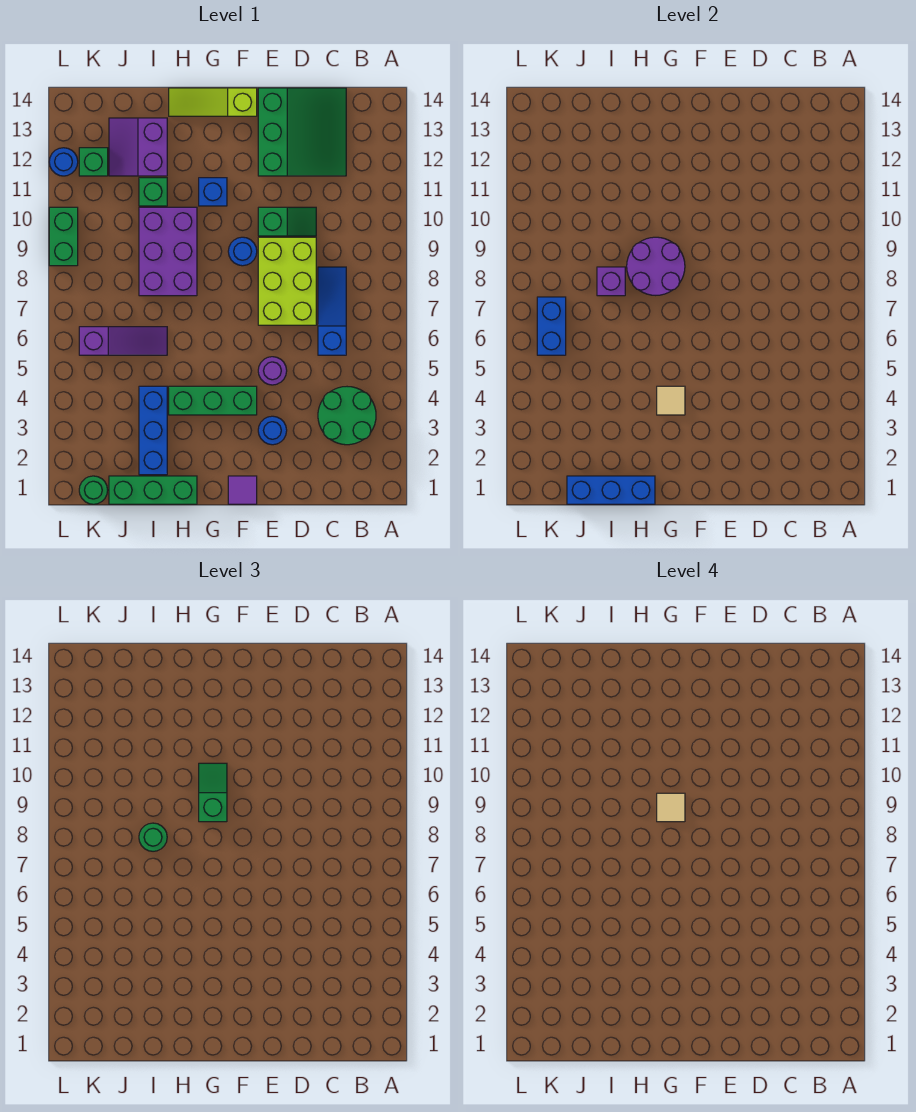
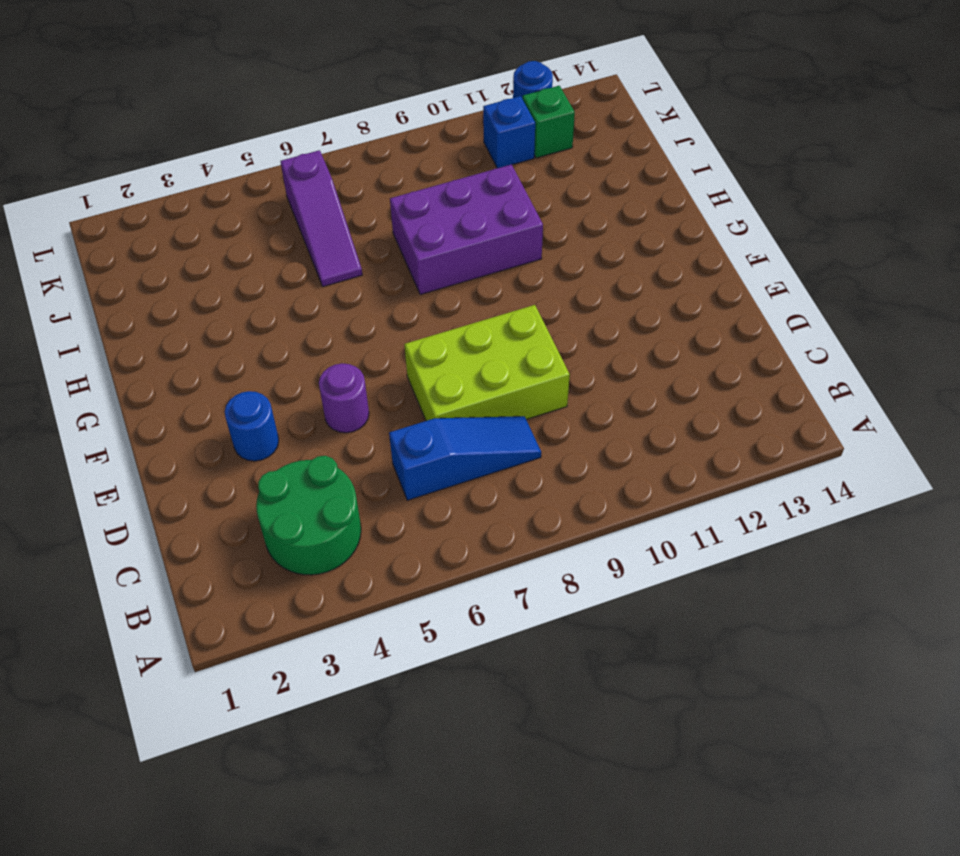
blue 1x1 brick [483,96,535,168] -> blue 1x1 brick moved to [199,178,227,206]
none -> green 3x3 slope [258,88,346,176]
none -> green 1x2 slope [258,207,316,236]
none -> purple 1x1 tile [228,476,257,504]
none -> green 1x3 brick [169,386,257,415]

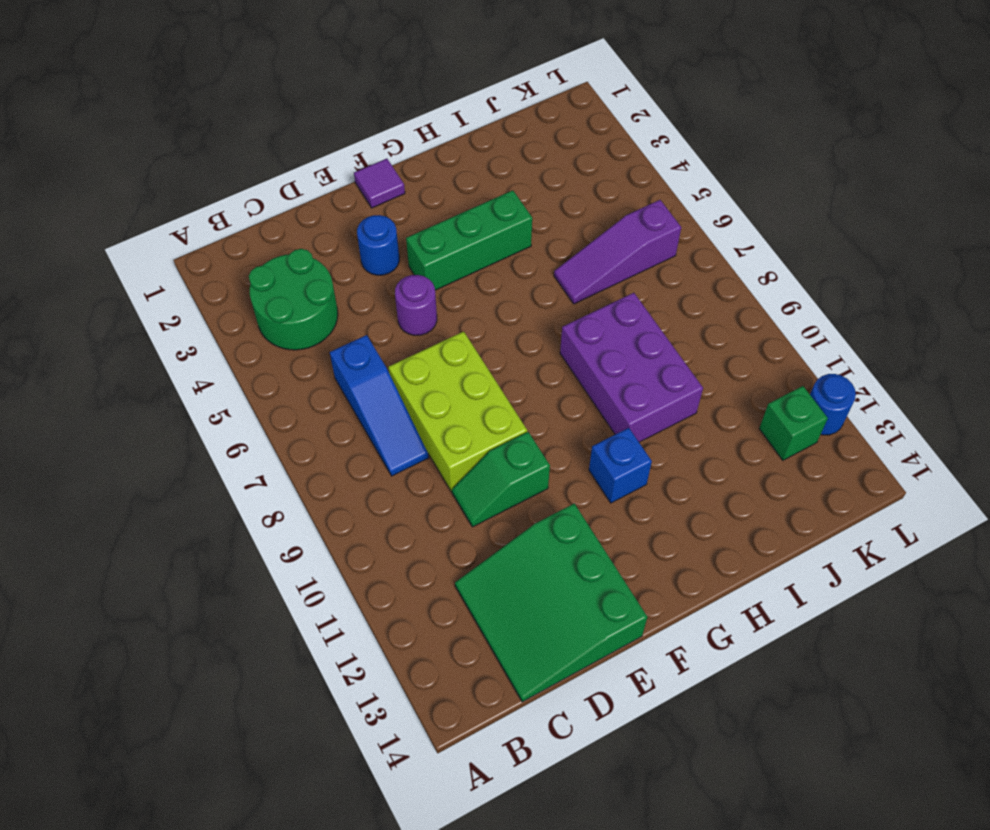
none -> blue 1x1 round brick [228,237,257,266]
none -> lime 1x3 slope [169,88,257,116]
none -> green 1x3 brick [109,476,197,504]
none -> blue 1x3 brick [139,386,167,475]

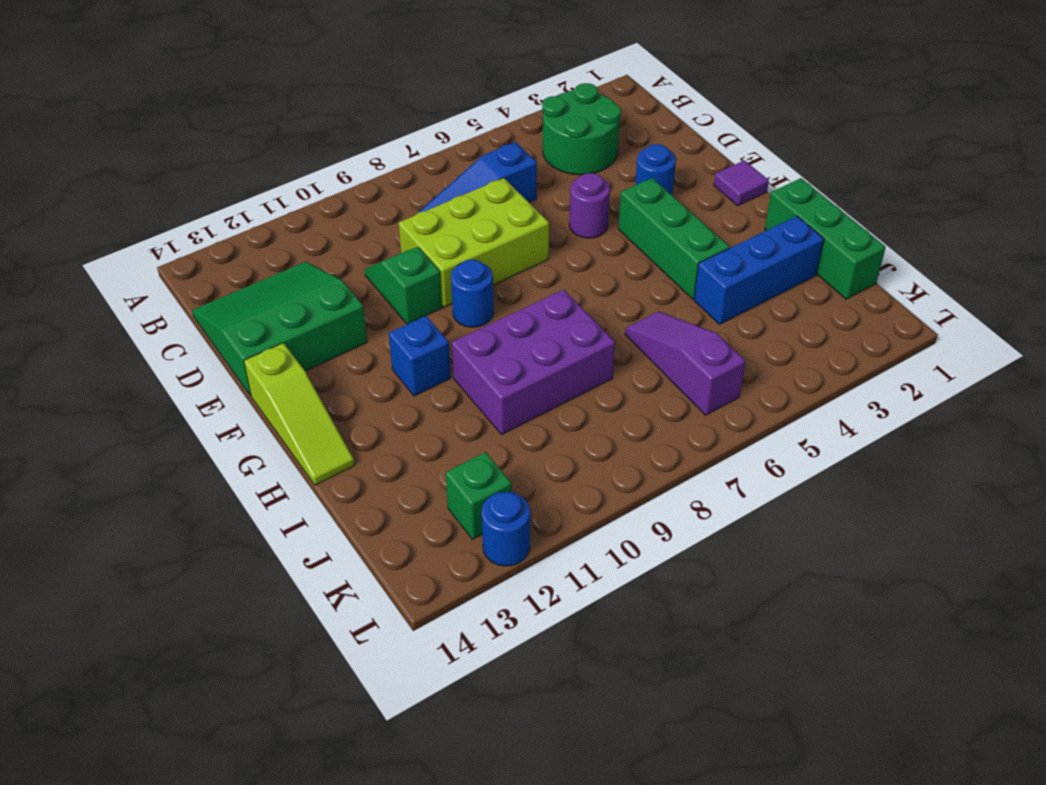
none -> green 1x1 brick [139,178,167,206]
none -> purple 2x2 slope [109,118,167,176]
none -> green 1x1 round brick [79,476,108,504]
none -> green 1x2 brick [49,207,78,266]

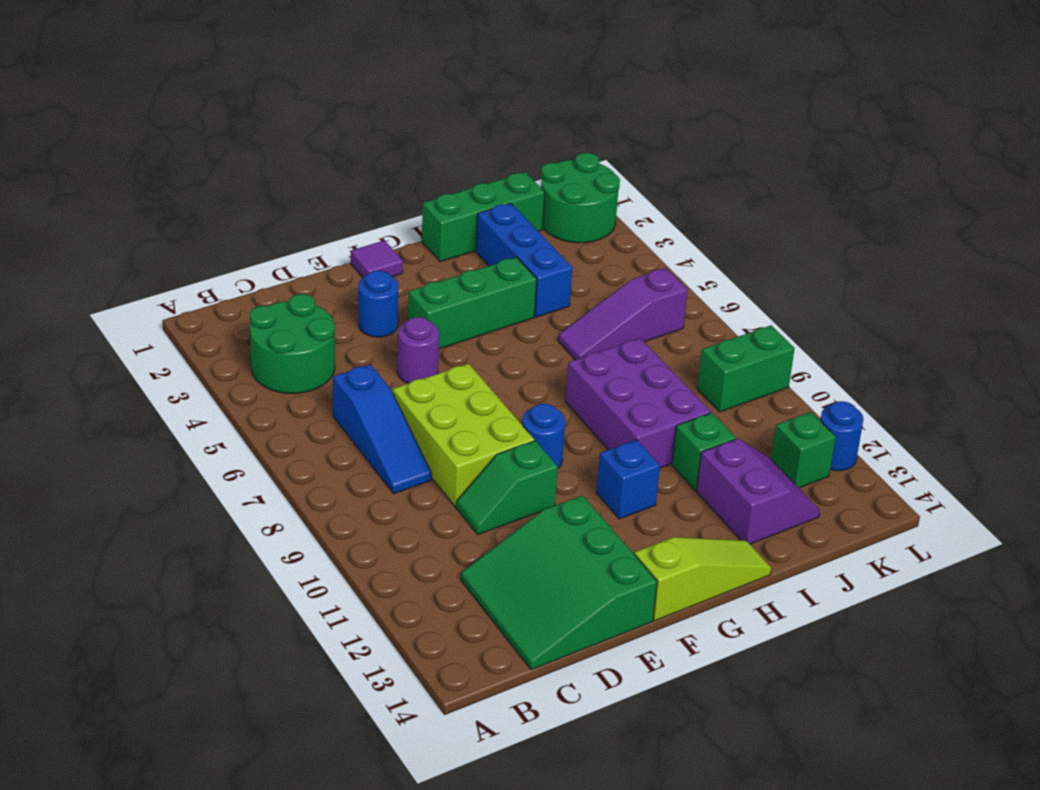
green 2x2 round brick [541,153,620,243] -> green 1x1 round brick [79,476,108,504]
green 1x2 brick [697,325,795,412] -> green 1x2 brick turned to [49,207,78,266]
none -> tan 1x1 tile [657,386,685,415]
none -> purple 2x2 round brick [627,237,685,295]
none -> blue 1x3 brick [567,476,655,504]
none -> purple 1x1 brick [597,267,625,296]

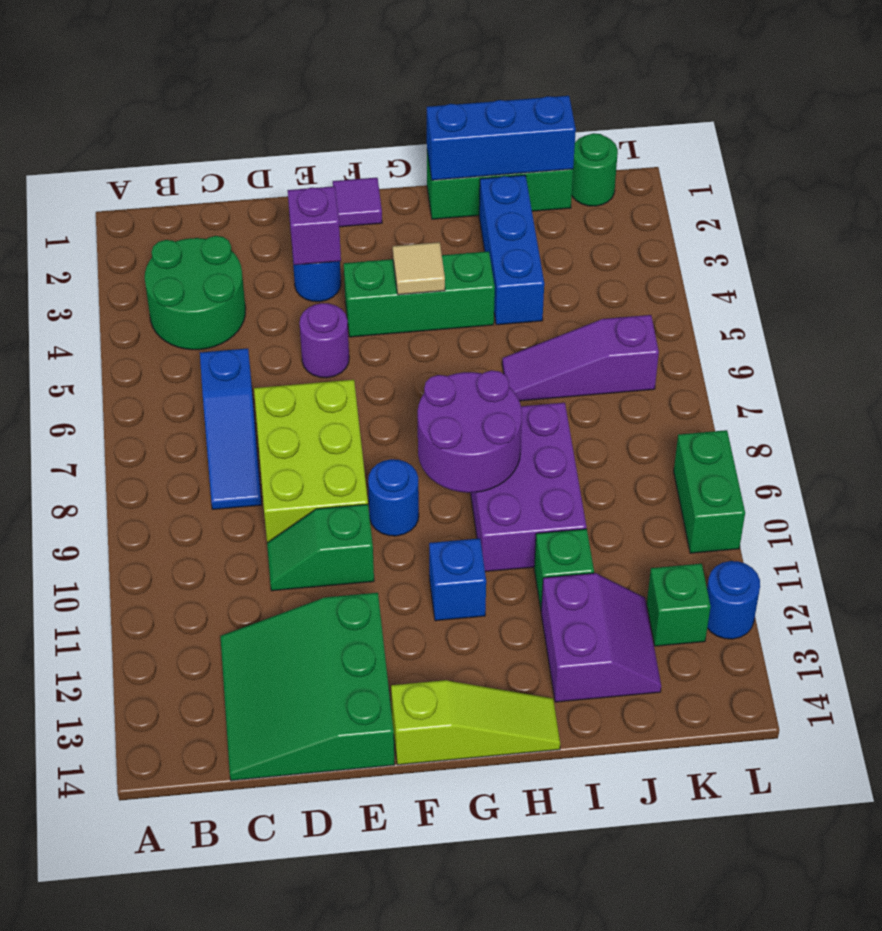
purple 1x1 brick [288,186,341,265] -> purple 1x1 brick moved to [597,267,625,296]
none -> blue 1x2 brick [537,297,566,355]
none -> green 1x2 slope [199,763,227,822]
none -> green 1x1 round brick [139,823,167,851]
none -> tan 1x1 tile [657,793,685,822]

